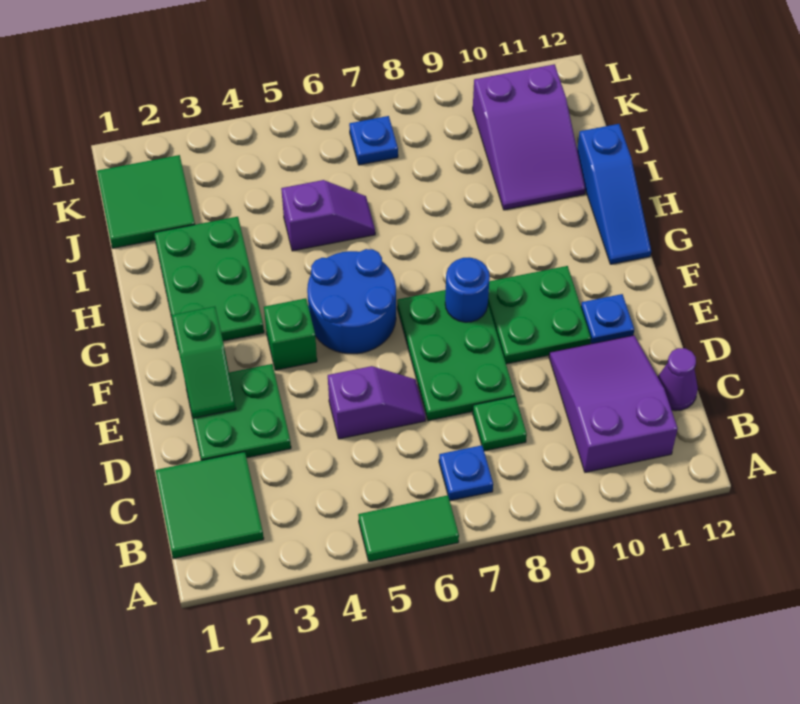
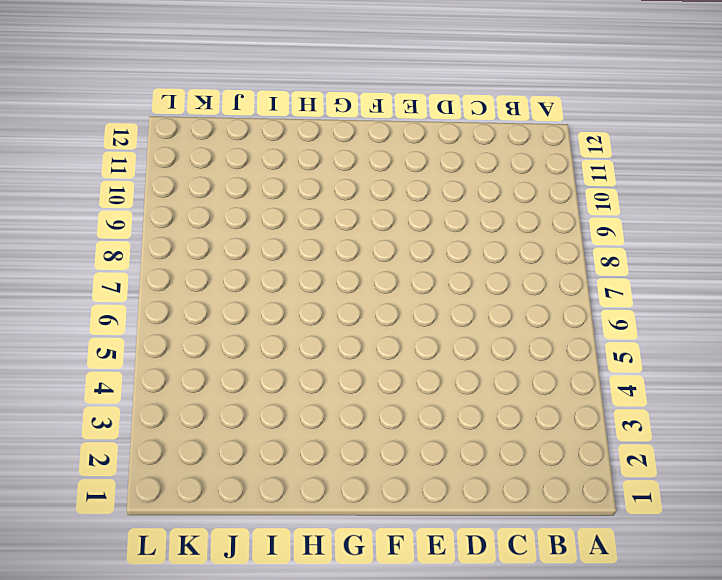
none -> green 1x2 tile [358,495,459,562]
none -> green 2x2 tile [156,452,264,559]
none -> blue 1x1 plate [439,445,493,501]

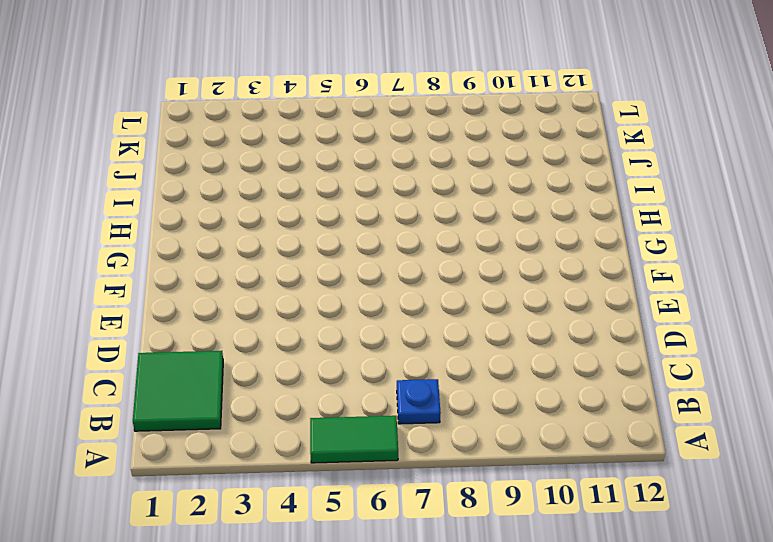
none -> purple 2x3 slope [549,335,678,472]
none -> green 1x1 plate [473,397,527,451]
none -> purple 1x1 cone [658,348,698,411]

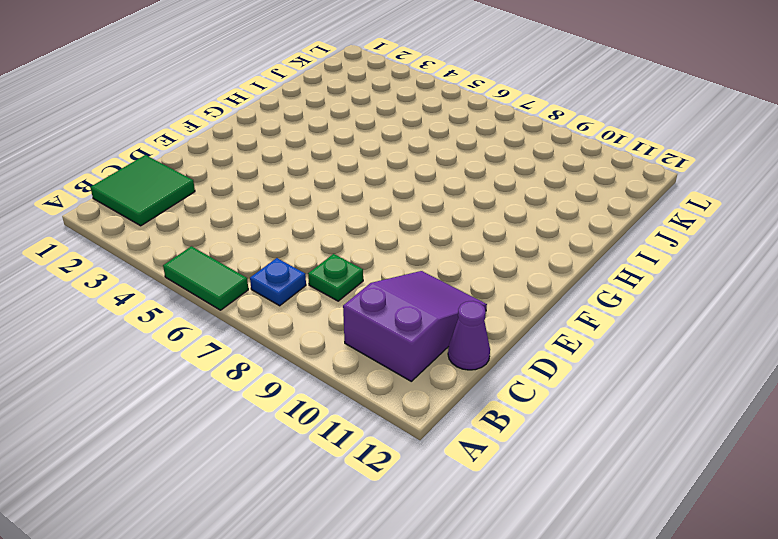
none -> green 2x2 plate [186,364,291,460]
none -> purple 1x2 slope [328,366,426,439]
none -> green 2x3 plate [397,290,515,421]

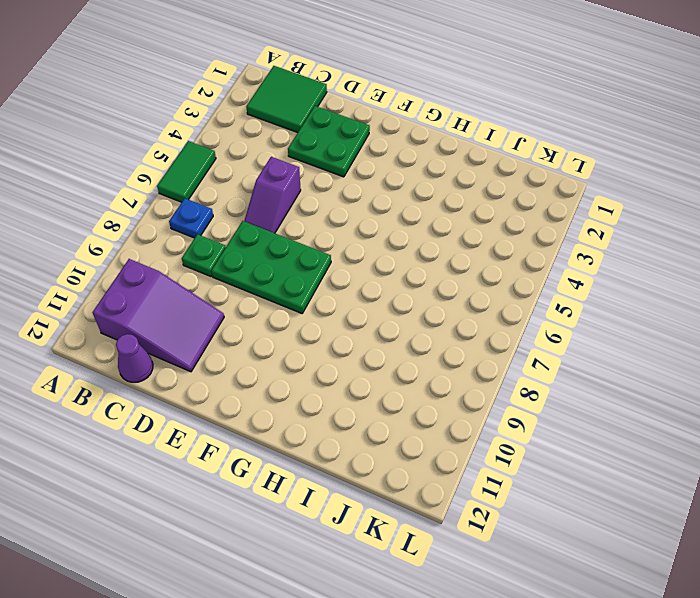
none -> green 2x2 plate [488,266,591,364]
none -> blue 1x1 plate [581,294,634,344]
none -> green 1x1 brick [264,298,317,370]

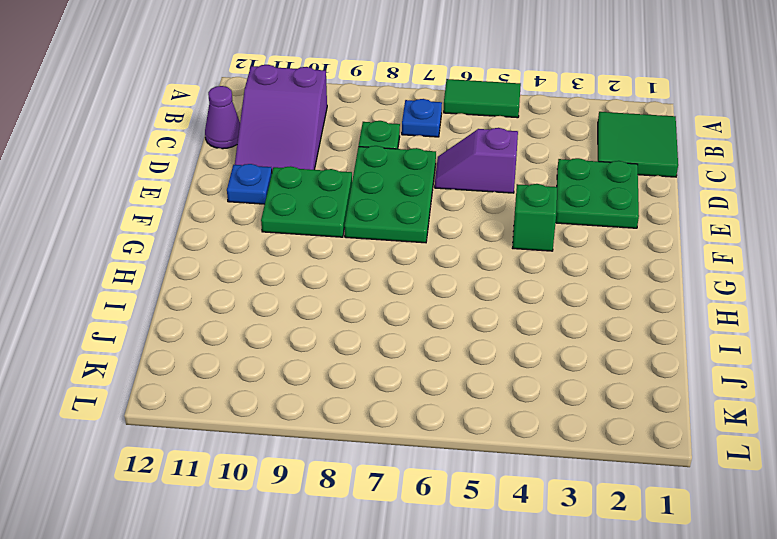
none -> blue 2x2 round brick [307,249,396,354]
none -> green 2x3 plate [154,217,264,342]
none -> blue 1x3 slope [577,124,651,264]

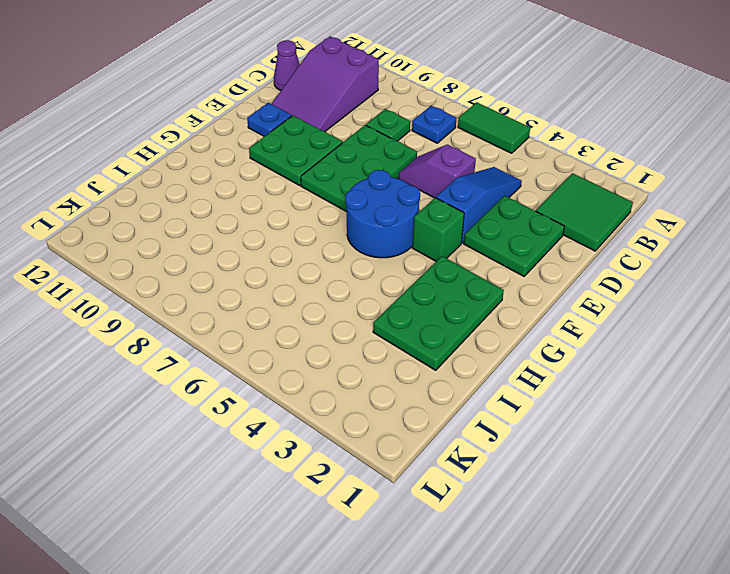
blue 1x3 slope [436,167,522,243] -> blue 1x3 slope moved to [577,124,651,264]
none -> purple 1x2 slope [281,180,375,251]
none -> purple 2x3 slope [473,64,585,210]
none -> green 2x2 tile [97,155,195,248]

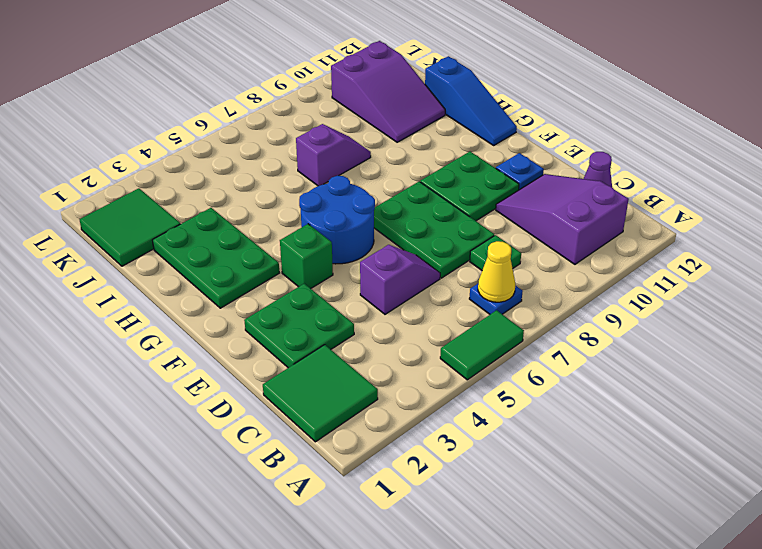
yellow 1x1 cone [478,241,515,302] -> none
purple 1x2 slope [296,124,371,186] -> purple 1x2 slope moved to [281,180,375,251]
none -> blue 1x1 plate [349,116,398,165]
none -> green 1x2 slope [172,306,236,418]
none -> blue 1x1 round brick [445,257,490,322]

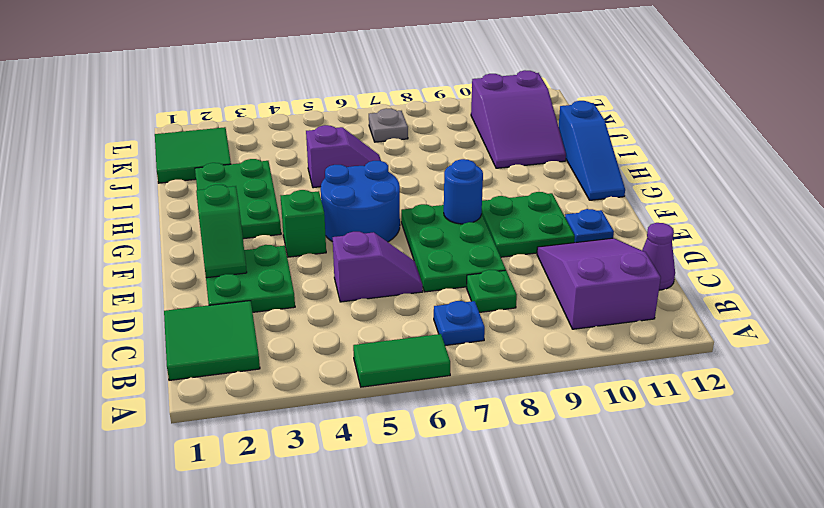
grey 1x1 plate [369,108,408,142] -> blue 1x1 plate [349,116,398,165]

